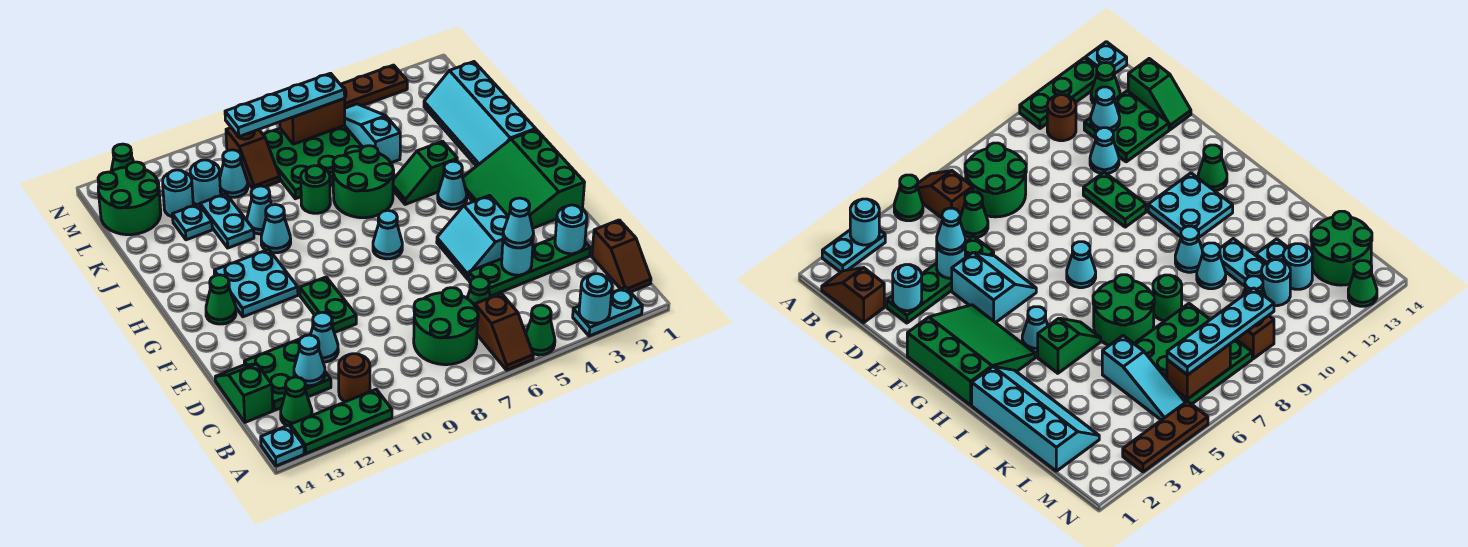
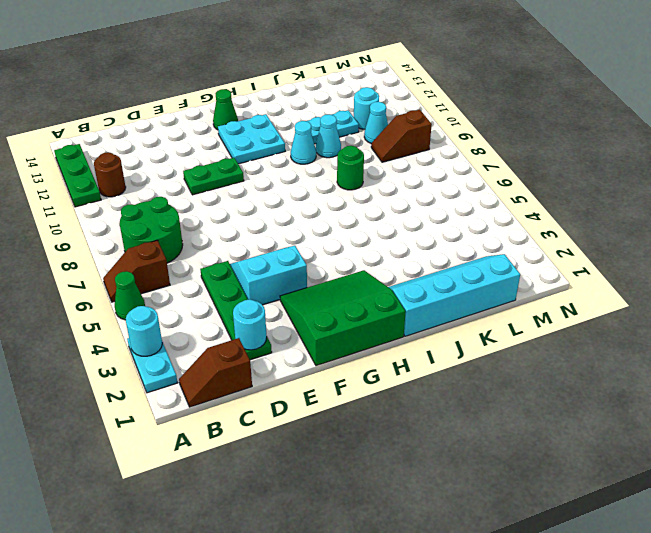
none -> cyan 1x1 plate [261,425,304,466]
none -> green 1x1 cone [281,377,312,426]
none -> green 1x1 cone [467,276,491,306]
none -> green 2x2 plate [244,339,331,410]

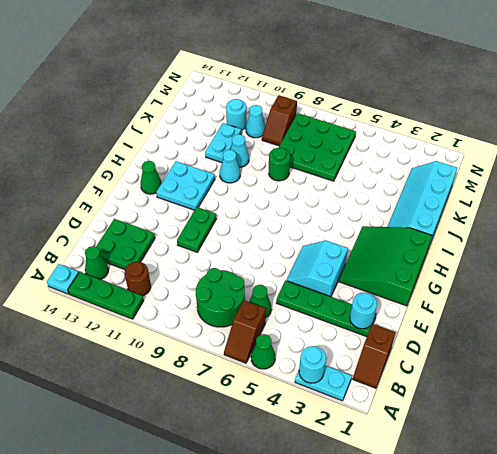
none -> green 1x2 slope [215,364,273,422]
none -> cyan 1x1 cone [311,312,338,362]
none -> cyan 1x1 cone [373,210,402,259]
none -> cyan 1x1 cone [438,161,467,209]

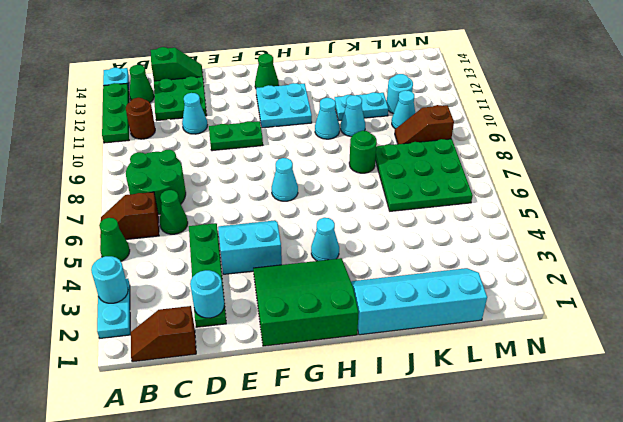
none -> green 1x2 slope [393,141,457,204]
none -> green 2x2 round brick [333,146,394,218]
none -> cyan 1x3 slope [345,104,400,163]
none -> cyan 1x1 plate [172,204,212,240]

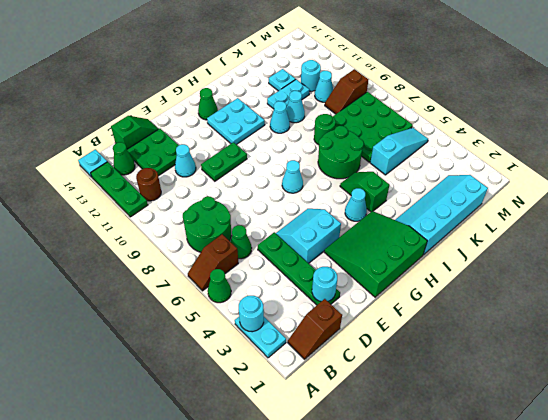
none -> cyan 1x1 round brick [163,170,193,217]
none -> green 2x2 round brick [98,162,161,235]
none -> brown 1x3 plate [340,65,407,108]
none -> green 1x1 cone [111,144,134,171]

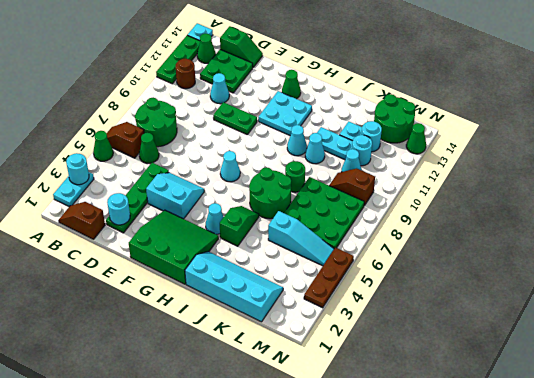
none -> cyan 1x1 cone [294,335,325,386]
none -> cyan 1x1 round brick [502,240,533,275]
none -> brown 1x2 brick [280,99,345,144]
none -> cyan 1x1 cone [503,198,534,248]

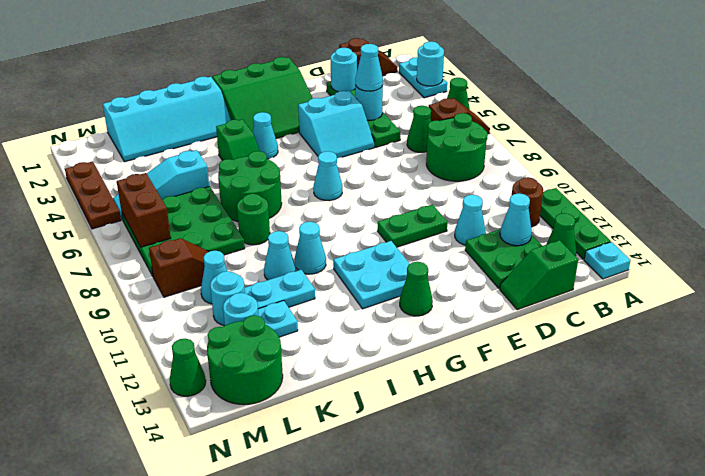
none -> cyan 1x4 plate [225,73,345,137]

